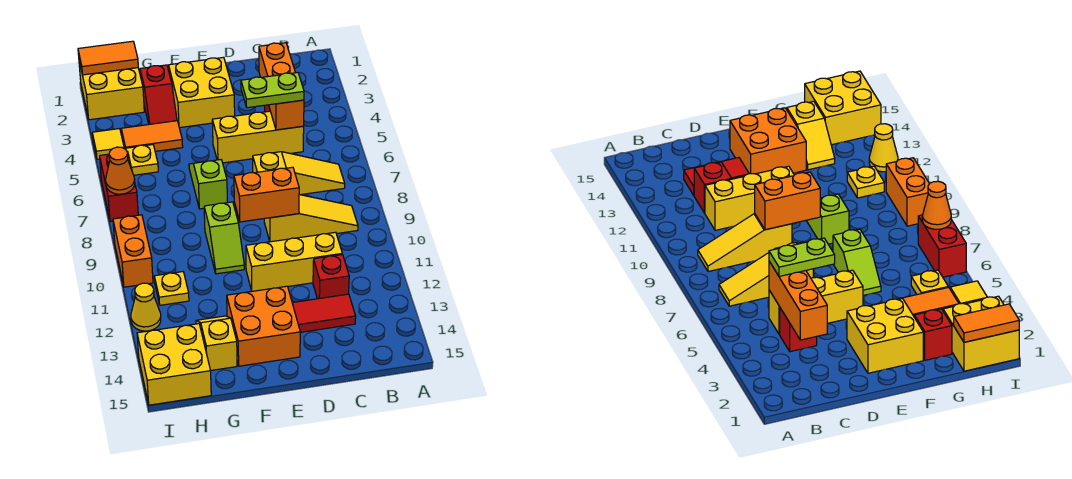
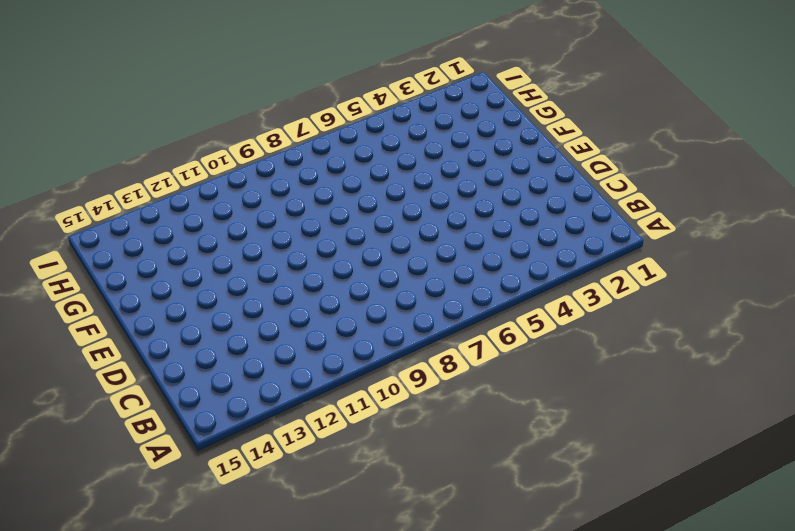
none -> yellow 1x3 slope [253,152,345,195]
none -> yellow 1x3 slope [264,195,358,242]
none -> red 1x1 brick [780,308,817,352]

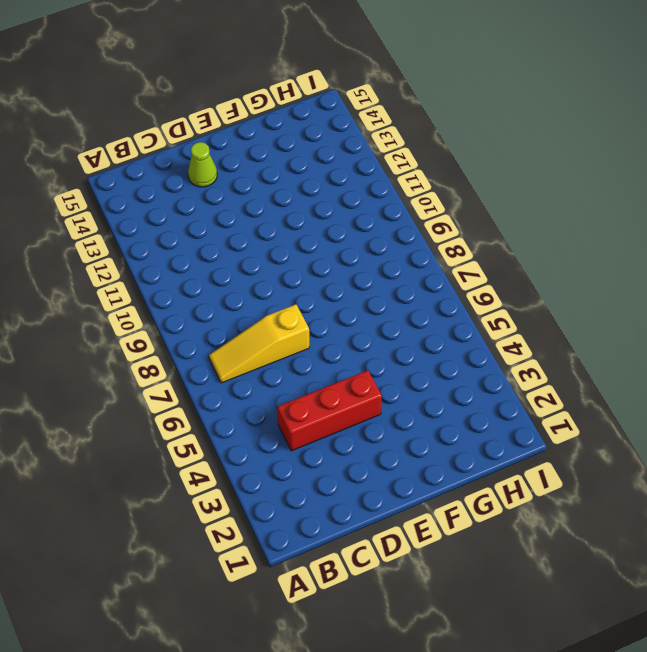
red 1x3 brick [277,370,382,451] -> red 1x1 brick [780,308,817,352]
lime 1x1 cone [188,142,217,187] -> none
none -> yellow 1x3 slope [264,195,358,242]
none -> yellow 1x3 brick [212,111,304,163]
none -> yellow 1x3 brick [246,232,342,291]

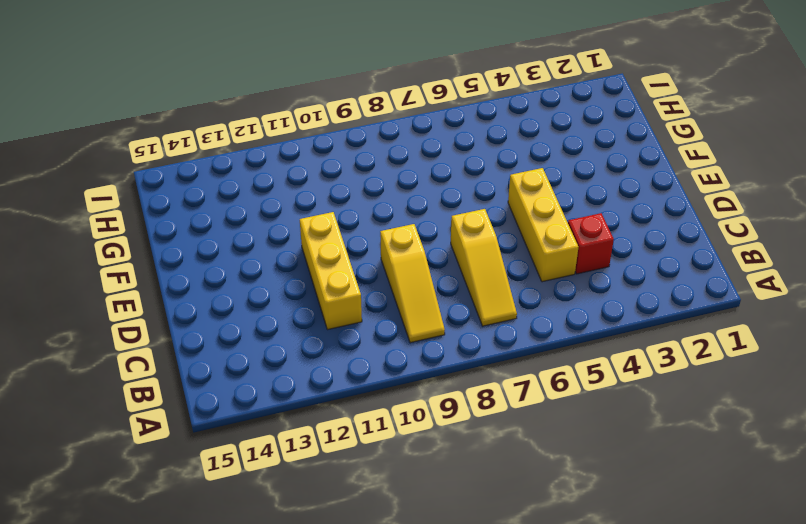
none -> red 1x1 brick [313,255,349,299]
none -> red 1x2 tile [292,294,356,332]
none -> yellow 2x2 brick [169,57,235,128]

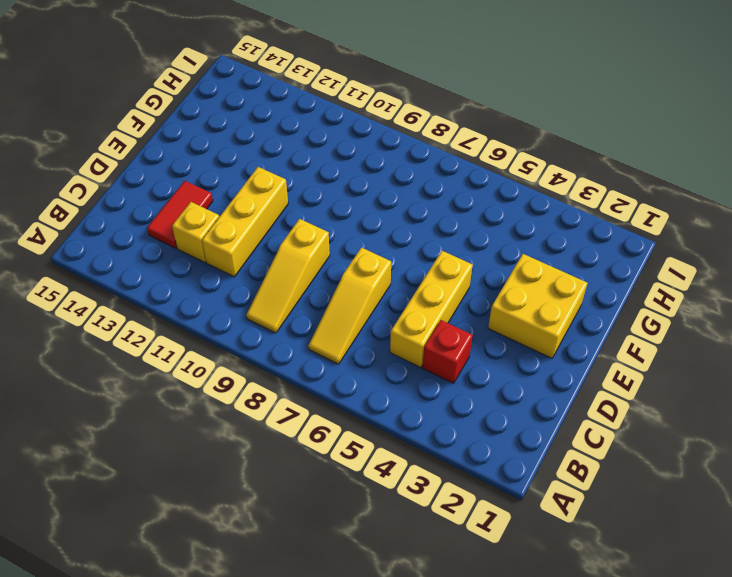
yellow 1x1 brick [172,202,219,262] -> red 1x1 brick [313,255,349,299]
none -> orange 2x2 brick [227,286,300,366]
none -> lime 1x2 slope [189,160,227,209]
none -> lime 1x2 slope [204,202,244,274]

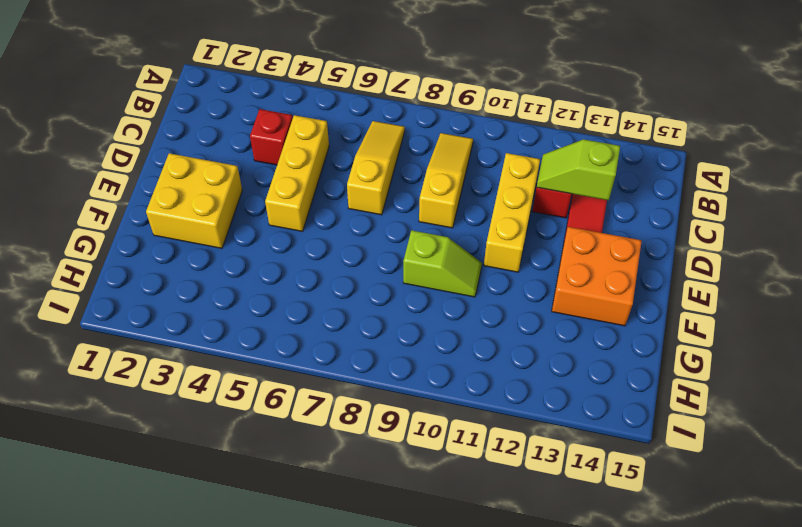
lime 1x2 slope [537,139,620,200] -> lime 1x2 slope moved to [189,160,227,209]
none -> red 1x2 slope [140,65,177,124]
none -> orange 1x2 tile [121,121,183,151]
none -> yellow 1x2 slope [196,316,237,370]

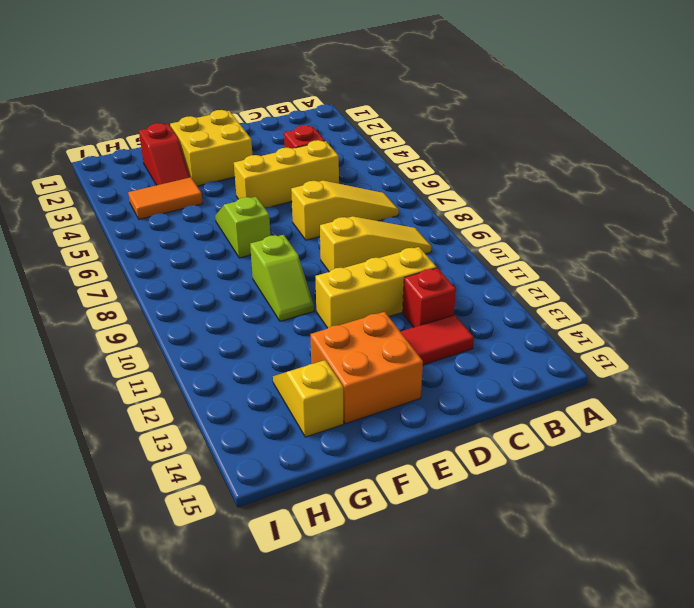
none -> yellow 2x2 brick [79,61,144,120]
none -> yellow 1x1 plate [126,145,158,175]
none -> yellow 1x1 plate [154,272,189,305]

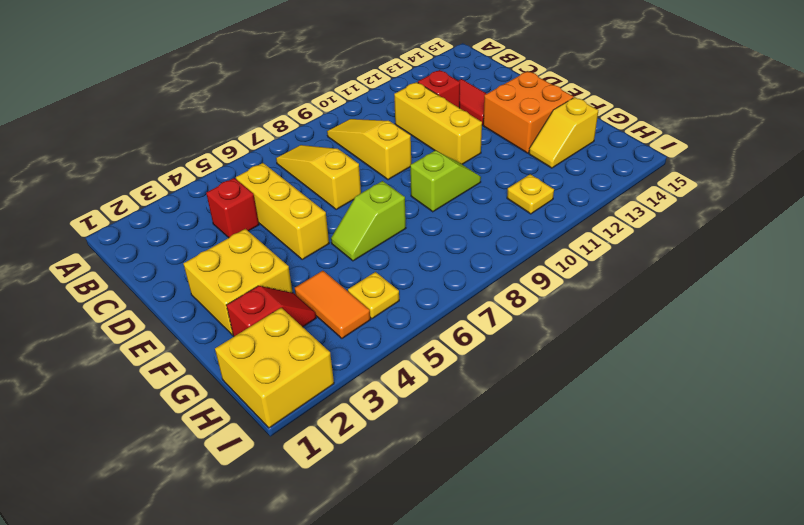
none -> yellow 2x2 brick [137,324,211,405]
none -> yellow 1x1 tile [92,129,124,159]
none -> red 1x2 brick [100,152,138,222]

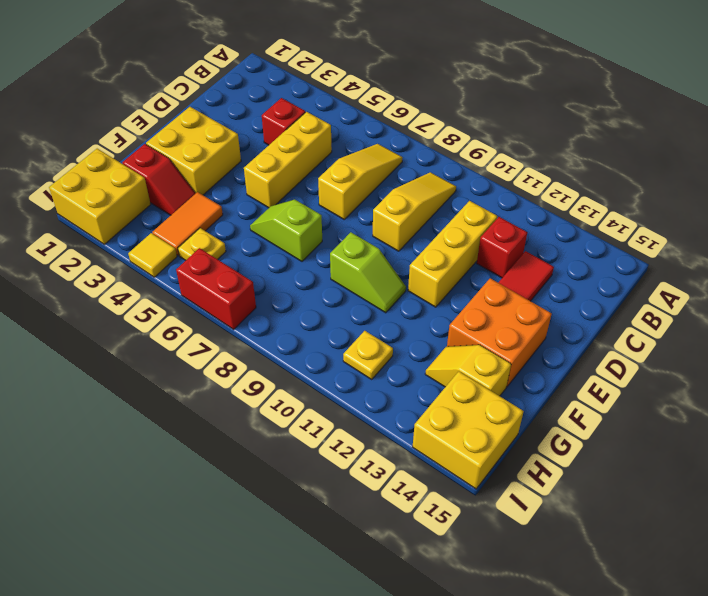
none -> orange 1x2 brick [113,215,153,287]
none -> yellow 1x1 cone [131,283,161,331]
none -> orange 1x3 brick [259,43,304,130]

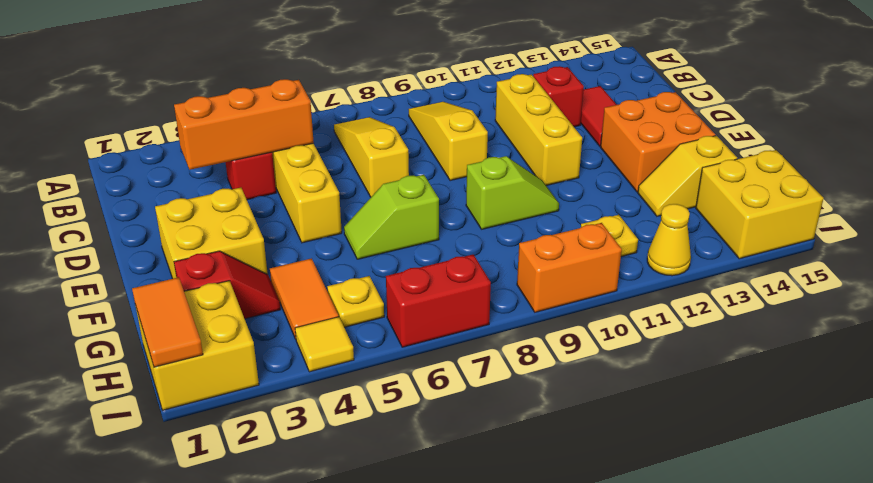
none -> orange 1x2 brick [234,167,299,222]
none -> orange 1x1 cone [106,147,135,194]
none -> lime 1x2 plate [241,73,304,108]

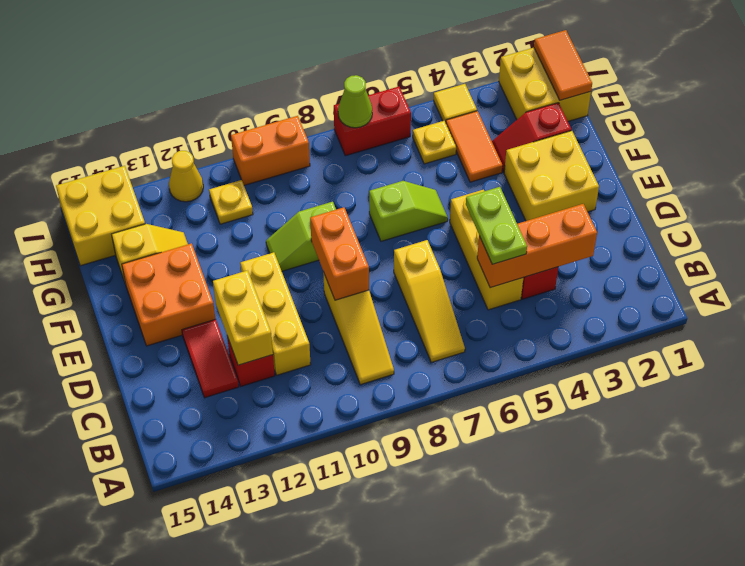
yellow 1x2 brick [213,270,273,365] -> none
lime 1x1 cone [338,75,372,128] -> orange 1x1 cone [106,147,135,194]

